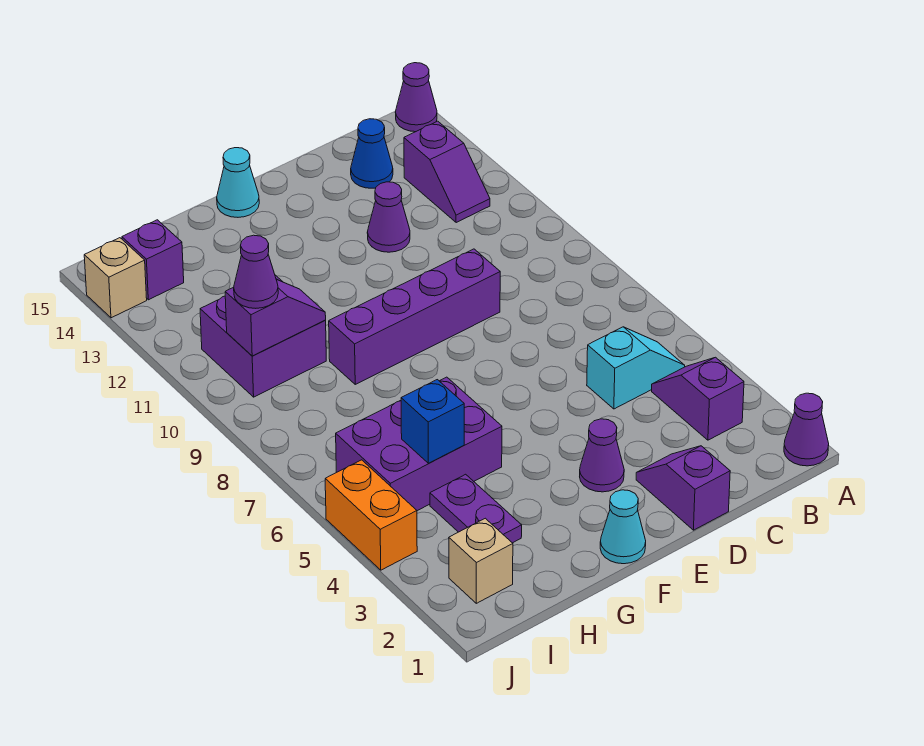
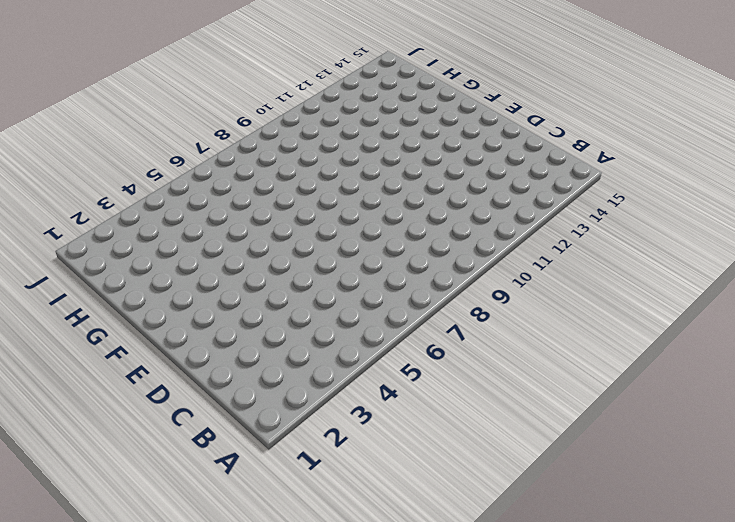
none -> purple 1x1 cone [784,393,829,466]
none -> purple 1x1 cone [395,63,437,132]
none -> purple 1x2 slope [652,357,744,440]

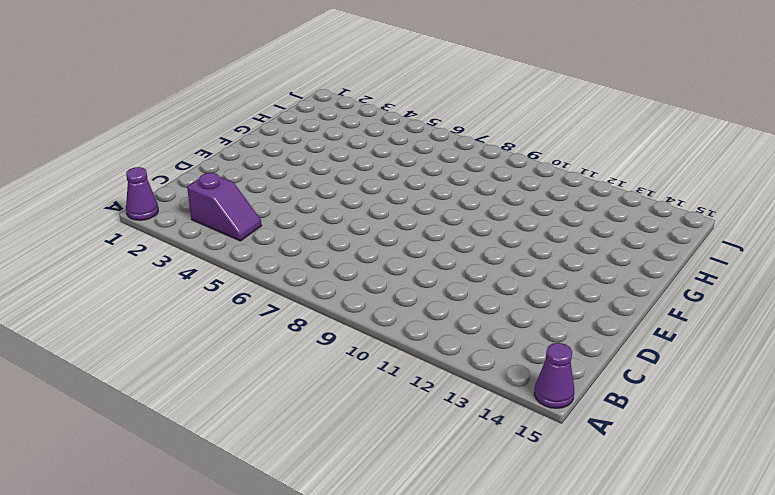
none -> cyan 1x2 slope [587,327,685,409]
none -> purple 1x2 slope [404,121,490,223]
none -> blue 1x1 cone [351,119,393,188]

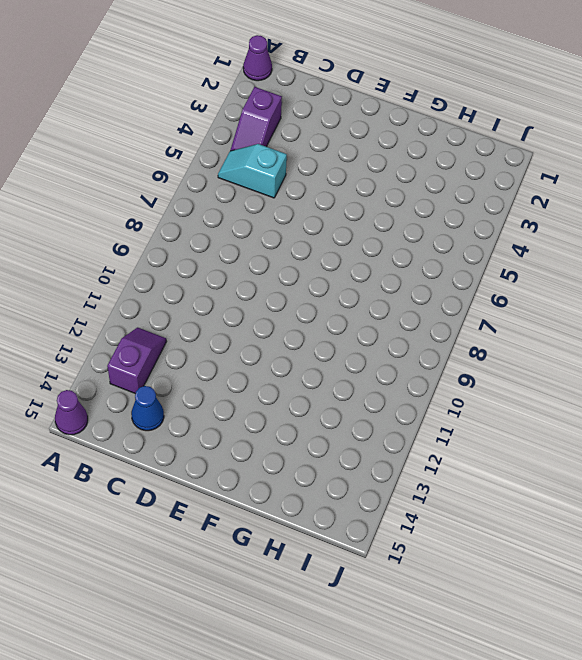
none -> purple 1x2 slope [636,446,730,530]
none -> purple 1x4 brick [329,249,500,384]
none -> purple 1x1 cone [367,182,410,252]

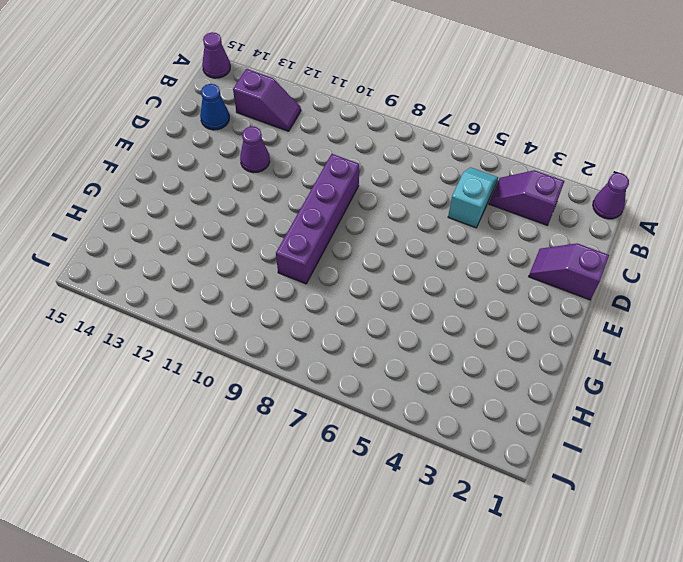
none -> purple 1x1 cone [580,419,624,492]
none -> cyan 1x1 cone [600,490,646,564]
none -> cyan 1x1 cone [217,148,259,217]

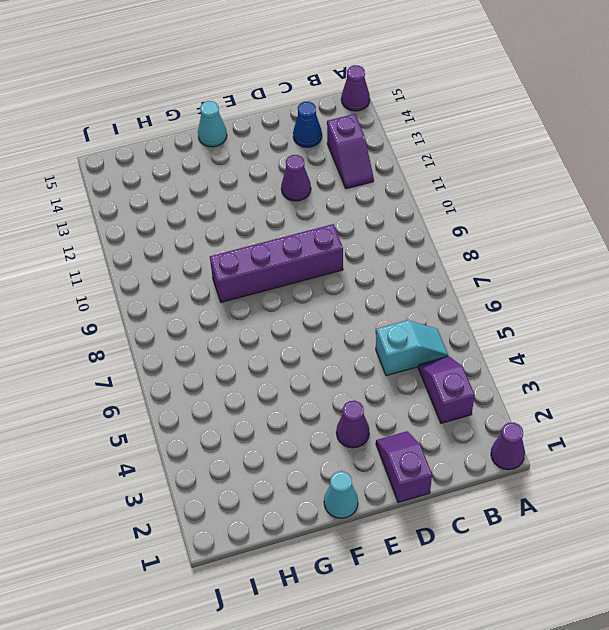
none -> purple 2x3 brick [336,377,502,511]
none -> purple 1x2 plate [430,474,522,543]
none -> purple 2x2 brick [200,275,326,397]

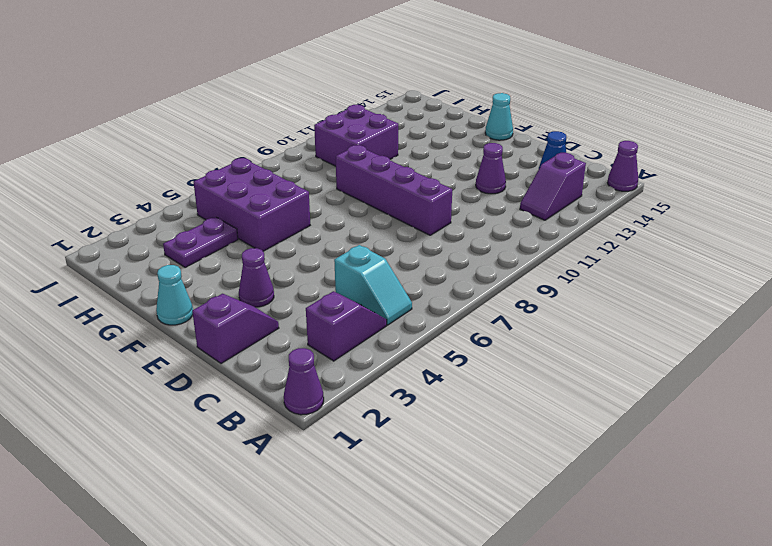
none -> tan 1x1 brick [449,518,513,603]
none -> purple 1x1 brick [122,220,184,300]
none -> orange 1x2 brick [325,460,417,570]

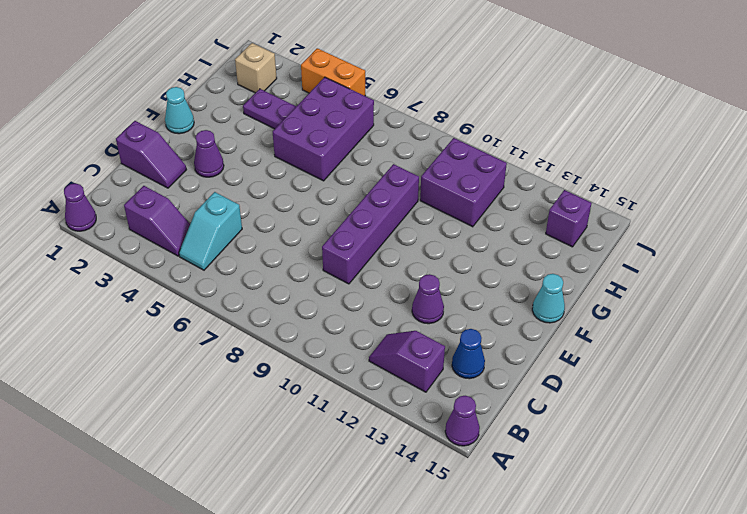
none -> tan 1x1 brick [84,238,147,318]
none -> blue 1x1 brick [401,380,464,463]
none -> purple 1x2 slope [225,279,326,356]

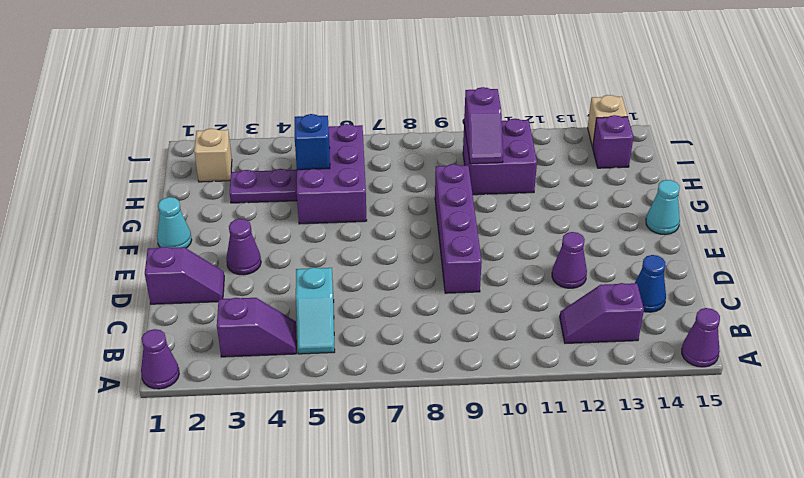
none -> orange 1x2 brick [325,460,417,570]
none -> purple 1x1 cone [234,235,278,308]

